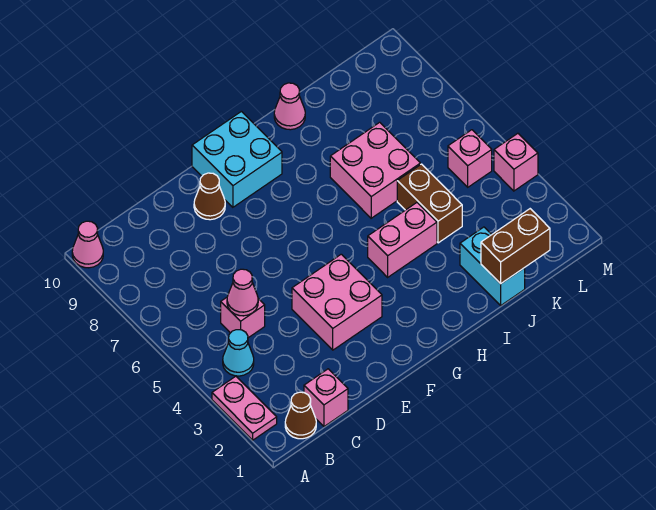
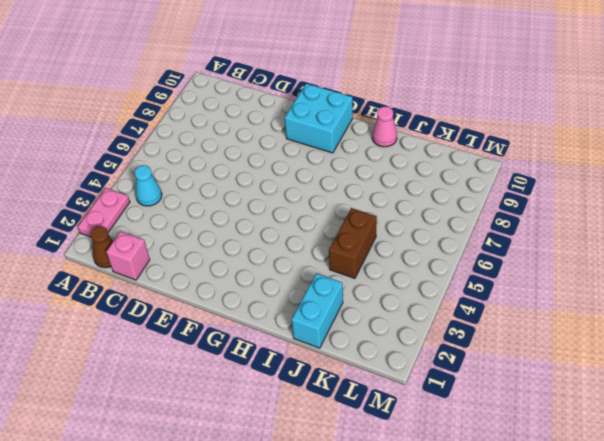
none -> pink 1x1 cone [72,221,103,268]
none -> pink 1x1 brick [221,298,265,338]
none -> pink 2x2 brick [292,254,382,350]

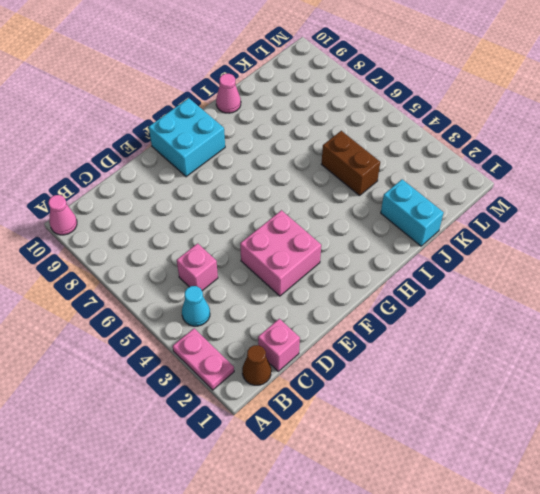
none -> brown 1x1 cone [194,173,225,220]
none -> pink 1x2 brick [368,203,437,277]
none -> pink 2x2 brick [330,122,420,218]

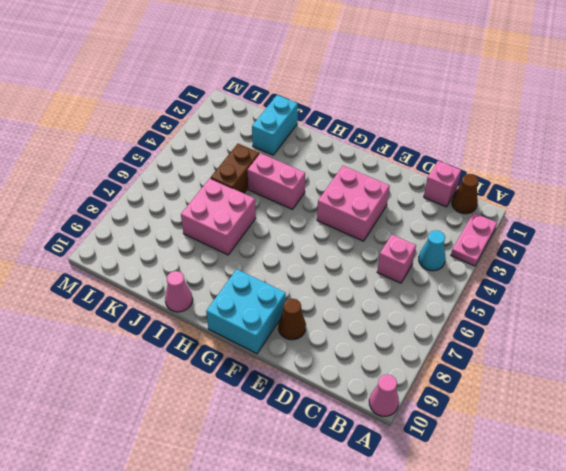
none -> pink 1x1 brick [448,130,492,187]
none -> pink 1x1 brick [494,133,538,191]
none -> pink 1x1 cone [227,269,258,316]

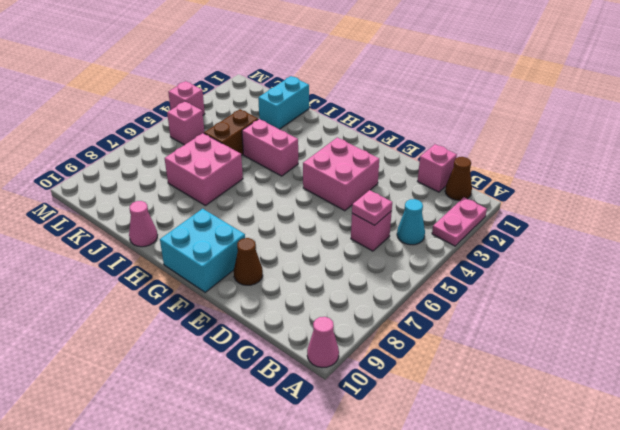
pink 1x1 plate [352,190,392,225] -> pink 1x1 cone [227,269,258,316]
none -> brown 1x2 brick [481,209,550,284]

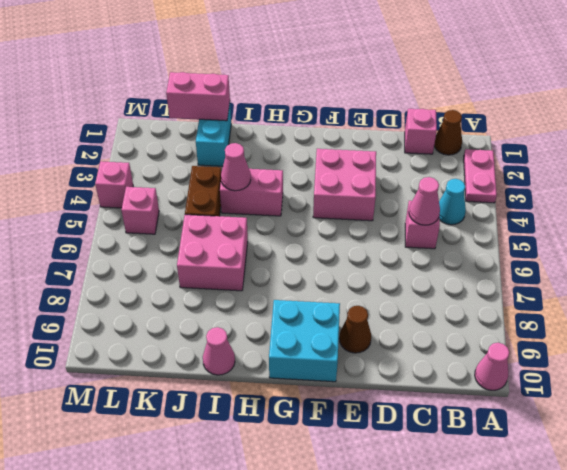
pink 1x1 cone [221,143,251,191] -> none
pink 1x2 brick [166,72,230,121] -> brown 1x2 brick [481,209,550,284]

